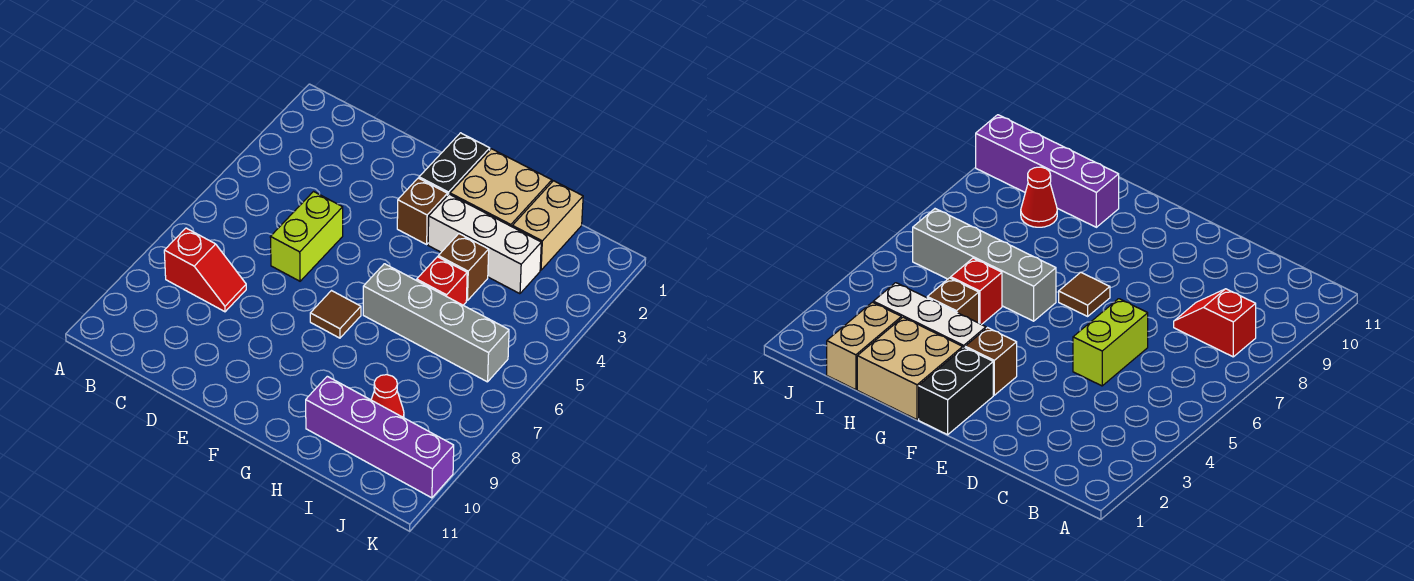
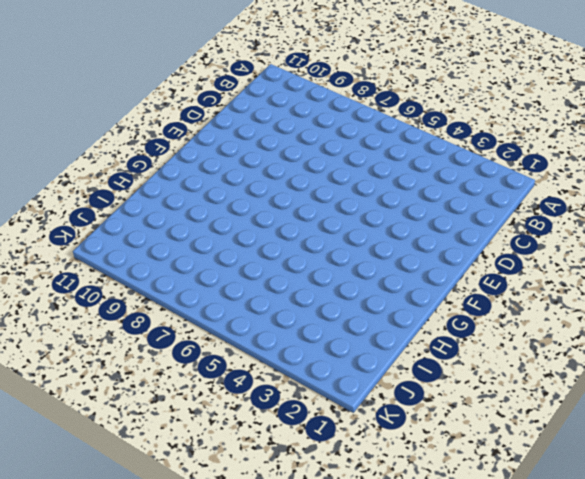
none -> red 1x2 slope [164,228,246,312]
none -> lime 1x2 brick [270,192,343,281]
none -> black 1x2 brick [419,133,490,195]

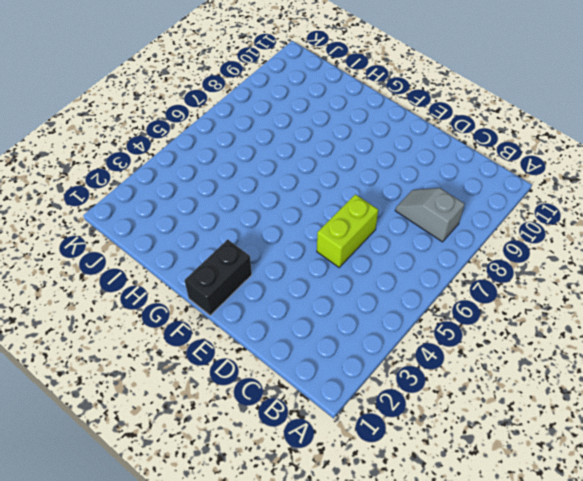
grey 1x2 slope [395,188,465,242] -> red 1x2 slope [164,228,246,312]
none -> brown 1x1 brick [397,178,448,244]
none -> brown 1x1 tile [310,291,361,338]
none -> tan 2x2 brick [450,149,552,227]

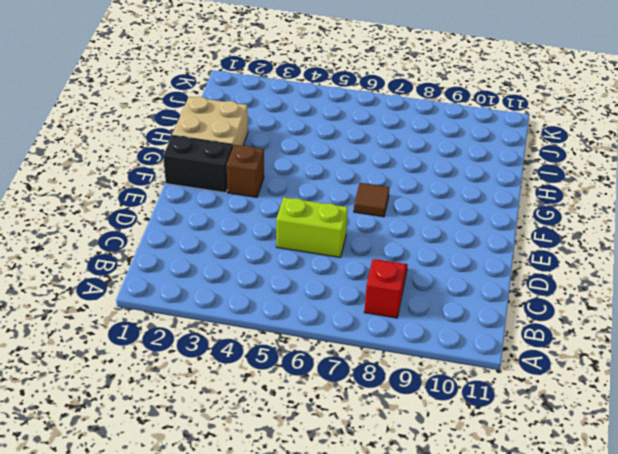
none -> white 1x3 brick [428,194,541,294]
none -> grey 1x4 brick [363,264,509,382]
none -> brown 1x1 brick [438,234,489,300]

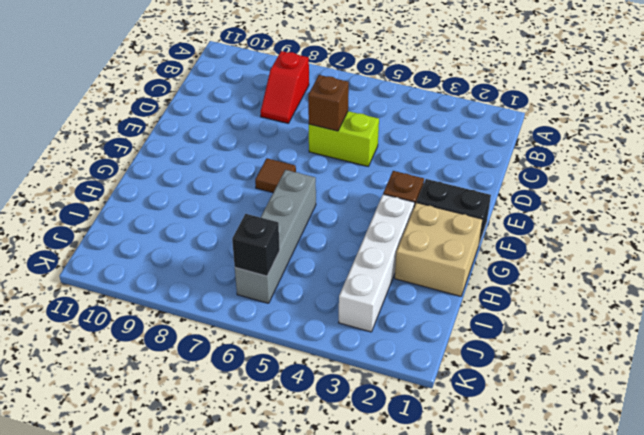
brown 1x1 brick [308,75,349,131] -> brown 1x1 brick moved to [438,234,489,300]
white 1x4 brick [339,194,415,332] -> white 1x3 brick [428,194,541,294]
black 1x1 brick [232,214,280,276] -> none
none -> red 1x1 brick [417,257,467,305]
none -> purple 1x4 brick [306,376,454,498]
none -> tan 1x2 brick [512,181,583,270]

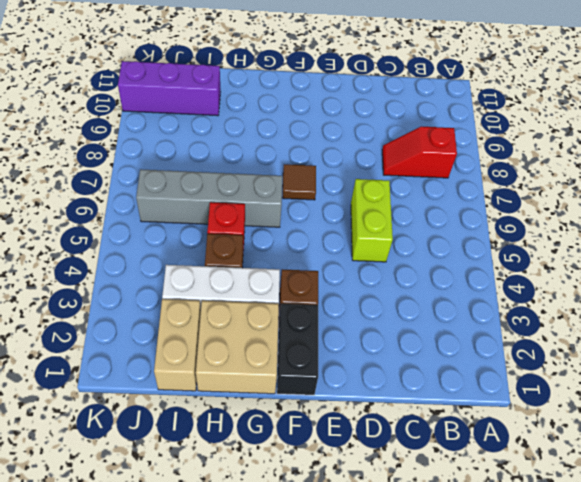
purple 1x3 brick [118,61,220,116] -> purple 1x4 brick [306,376,454,498]
none -> red 1x1 cone [371,375,404,418]

